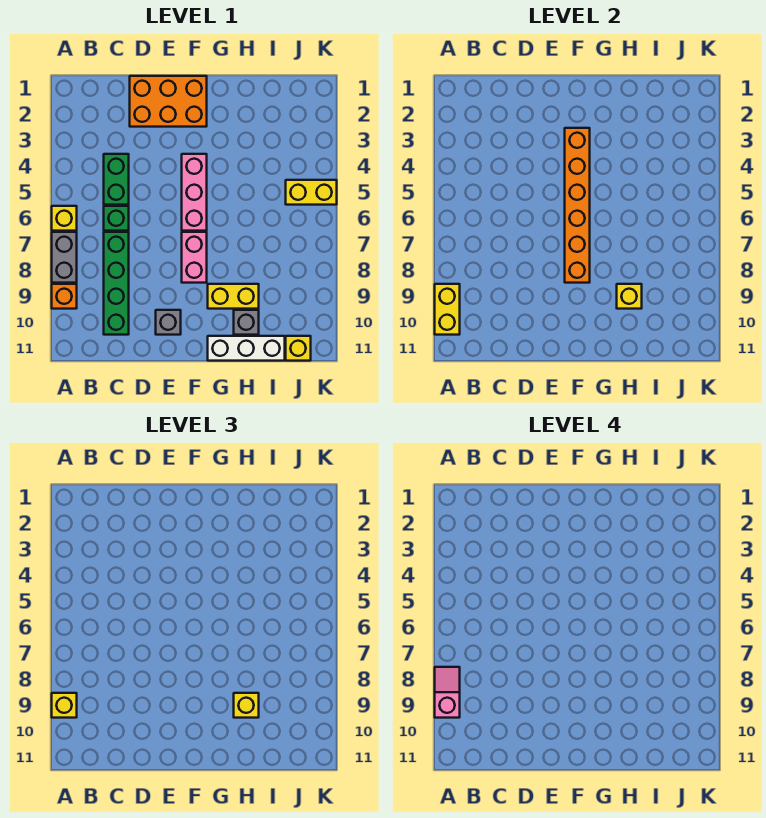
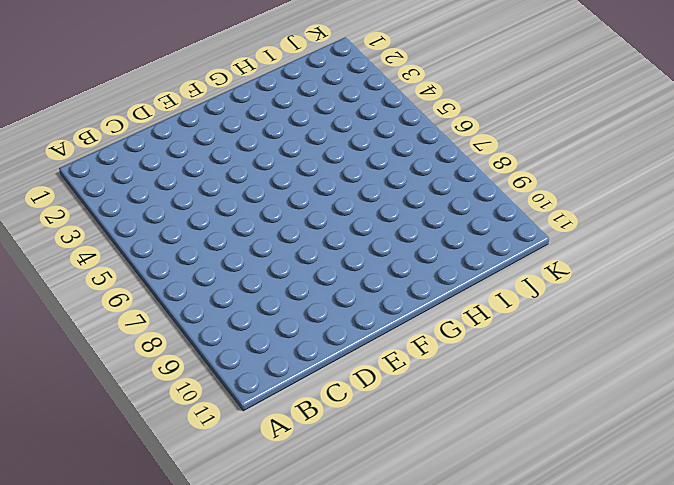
none -> yellow 1x1 brick [52,206,77,231]
none -> grey 1x2 brick [52,232,77,283]
none -> orange 1x1 brick [52,284,77,309]

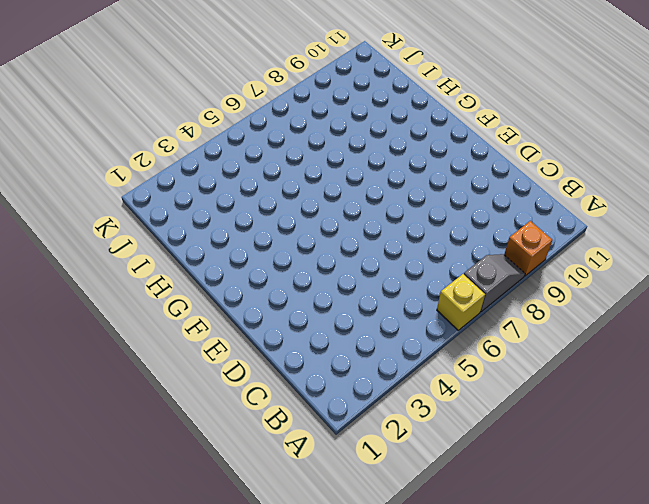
grey 1x2 slope [464,254,525,312] -> grey 1x2 brick [52,232,77,283]
none -> green 1x2 brick [104,154,129,205]
none -> green 1x1 brick [104,206,129,231]
none -> green 1x4 brick [104,232,129,335]

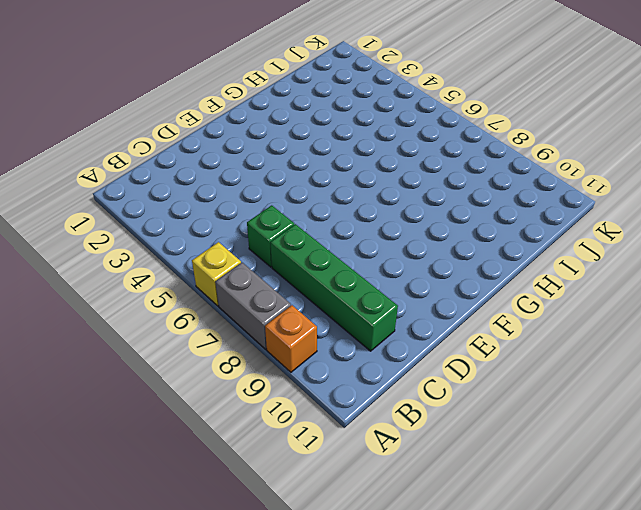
none -> green 1x2 brick [104,154,129,205]
none -> orange 2x3 brick [130,76,207,127]
none -> grey 1x1 brick [156,310,181,335]

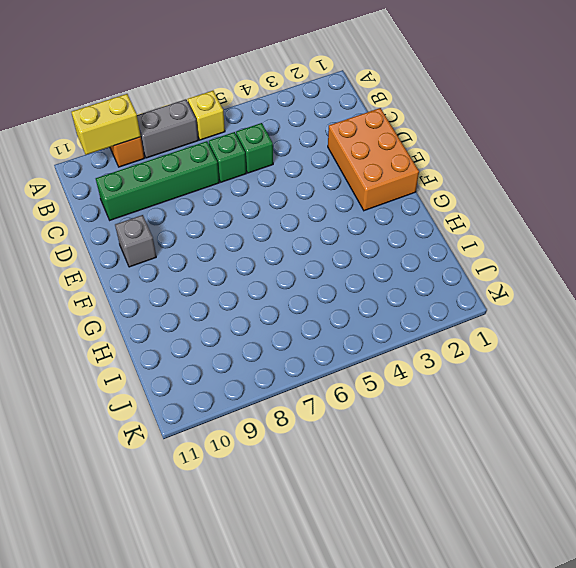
green 1x1 brick [236,123,273,173] -> green 1x2 brick [104,154,129,205]
none -> pink 1x3 brick [182,154,207,231]
none -> pink 1x2 brick [182,232,207,283]
none -> yellow 1x2 brick [208,284,259,309]

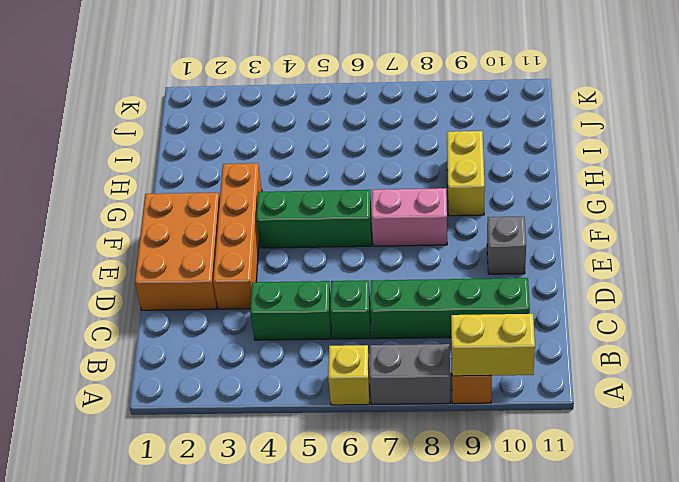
orange 1x4 brick [213,163,262,309] -> none
green 1x3 brick [256,190,372,248] -> pink 1x3 brick [182,154,207,231]
none -> white 1x3 brick [208,336,285,361]
none -> grey 1x1 brick [234,310,259,335]
none -> yellow 1x2 brick [286,180,337,205]

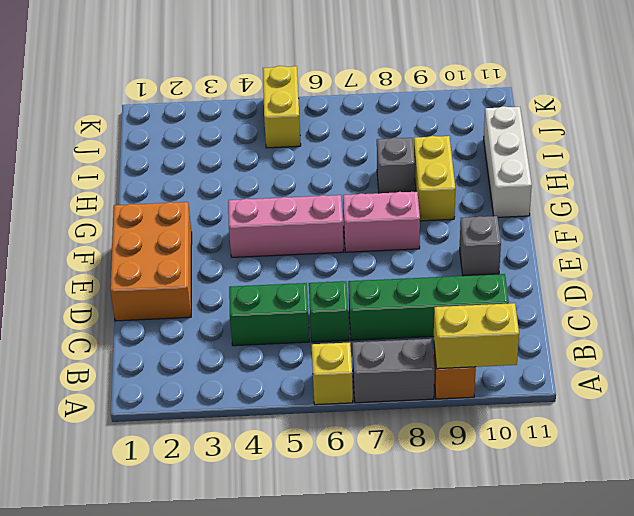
grey 1x1 brick [377,138,415,193] -> grey 1x1 brick moved to [234,310,259,335]
none -> yellow 1x1 brick [286,336,311,361]
none -> orange 1x6 brick [565,128,590,283]
none -> yellow 1x1 brick [617,284,642,309]

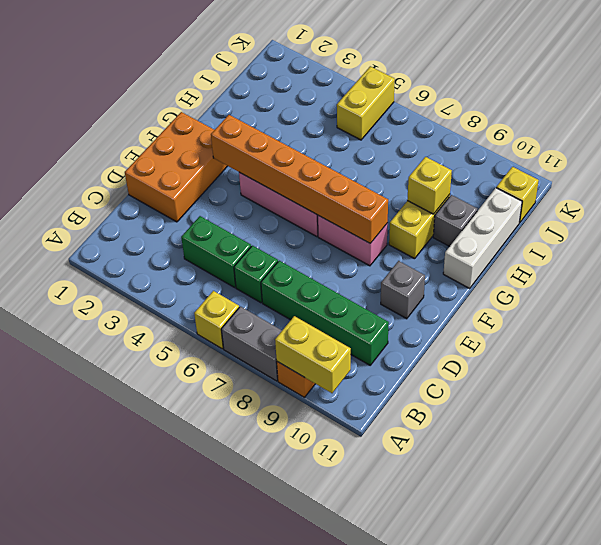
none -> yellow 1x1 brick [52,693,77,718]
none -> yellow 1x1 brick [234,693,259,718]
none -> pink 1x2 slope [435,667,460,718]

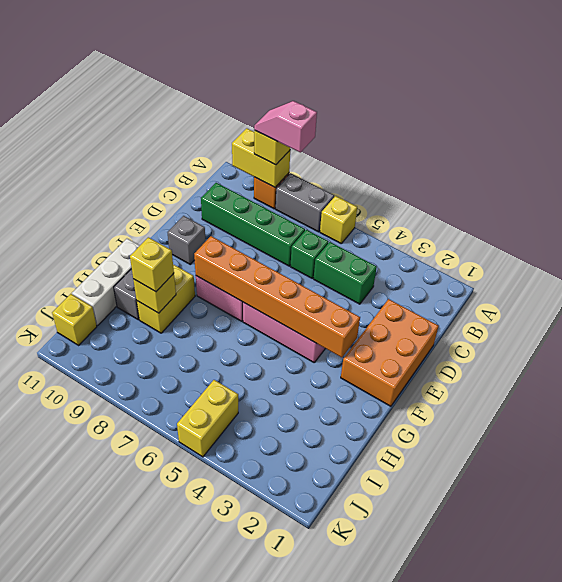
pink 1x2 slope [254,101,317,152] -> pink 1x2 slope turned to [435,667,460,718]

